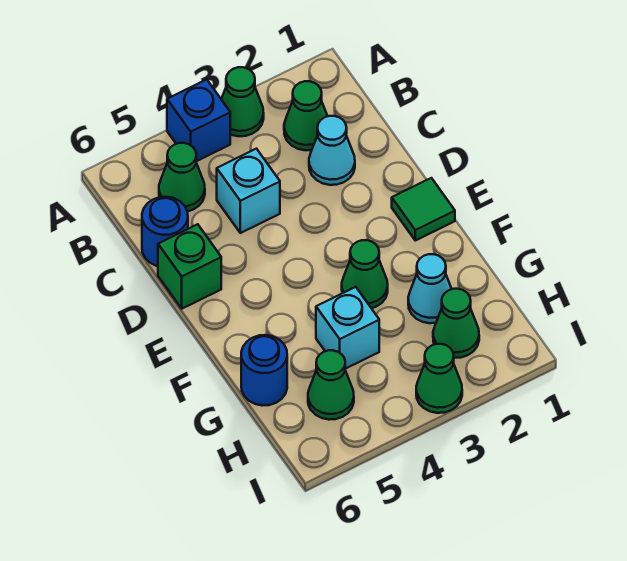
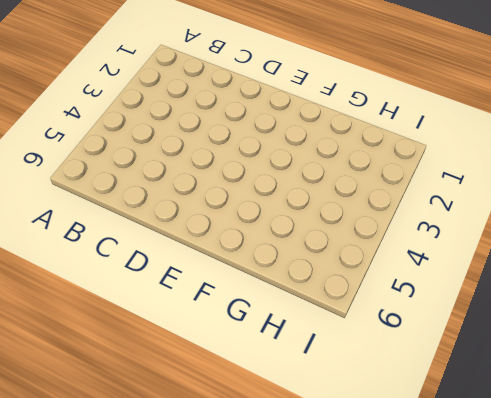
none -> green 1x1 cone [221,67,264,136]
none -> blue 1x1 brick [167,79,230,161]
none -> green 1x1 cone [284,81,327,150]

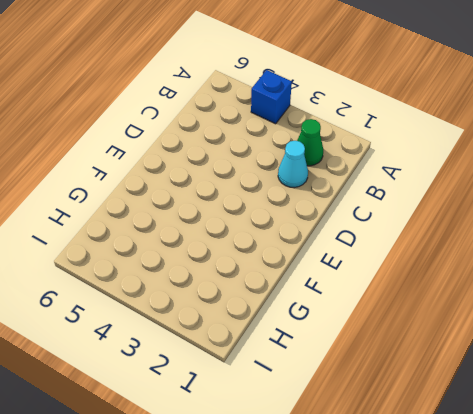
none -> green 1x1 cone [221,67,264,136]
none -> green 1x1 cone [159,143,205,211]
none -> cyan 1x1 brick [217,149,280,233]

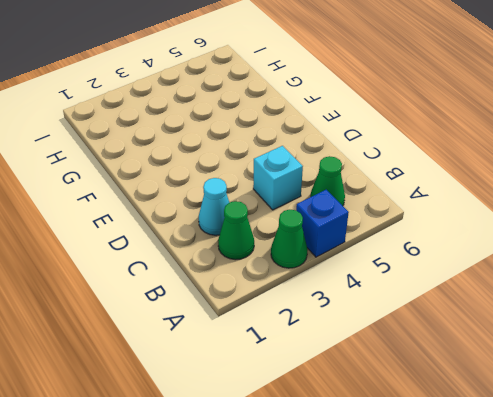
none -> blue 1x1 round brick [142,197,188,266]
none -> green 1x1 brick [158,224,221,309]
none -> green 1x1 tile [392,178,455,241]

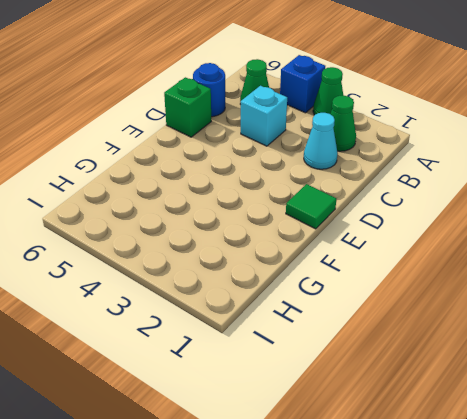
none -> green 1x1 cone [342,240,388,308]
none -> cyan 1x1 cone [408,254,452,323]
none -> cyan 1x1 brick [316,287,379,369]

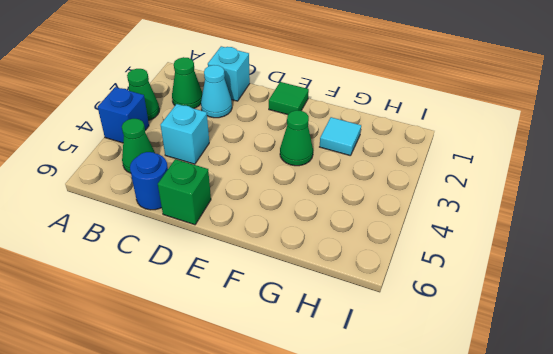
cyan 1x1 brick [208,46,250,101] -> cyan 1x1 brick moved to [316,287,379,369]
cyan 1x1 tile [320,117,361,156] -> cyan 1x1 cone [408,254,452,323]
none -> blue 1x1 round brick [241,335,287,406]
none -> green 1x1 cone [433,289,479,358]
none -> green 1x1 cone [308,350,354,420]

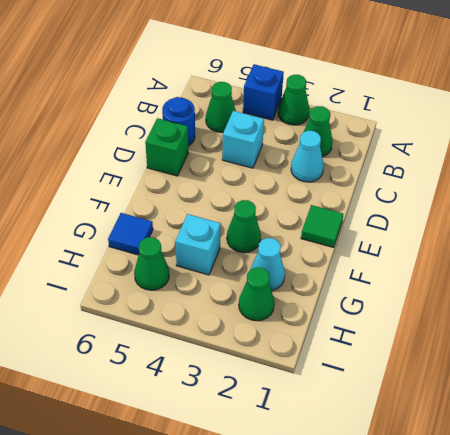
blue 1x1 tile [108,213,153,255] -> blue 1x1 round brick [241,335,287,406]
none -> green 1x1 cone [416,344,462,413]

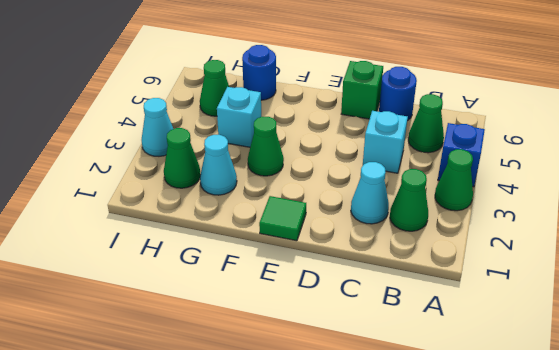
cyan 1x1 cone [142,98,173,156] -> green 1x1 cone [416,344,462,413]

